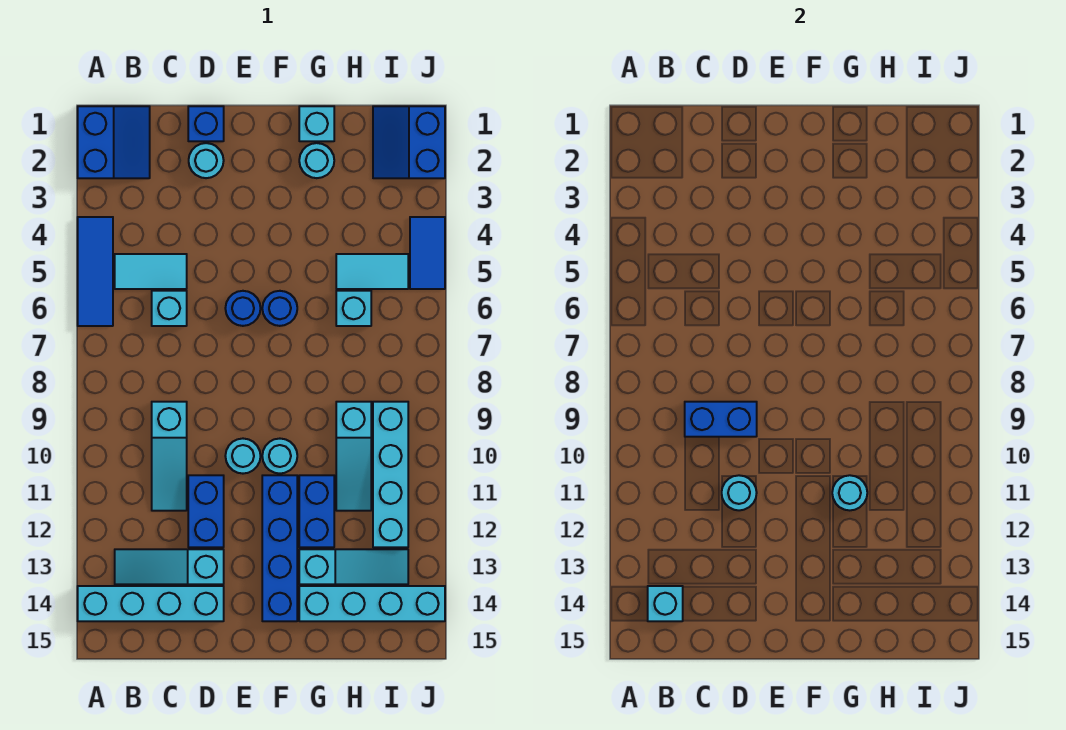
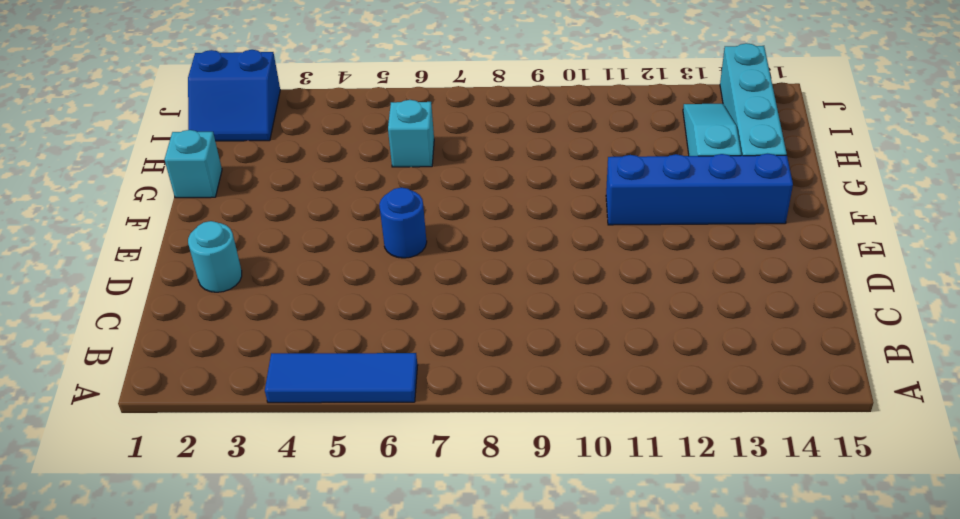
none -> blue 2x2 slope [78,106,150,178]
none -> cyan 1x4 brick [78,586,224,621]
none -> cyan 1x2 tile [115,254,187,289]
none -> cyan 1x3 slope [115,549,224,584]

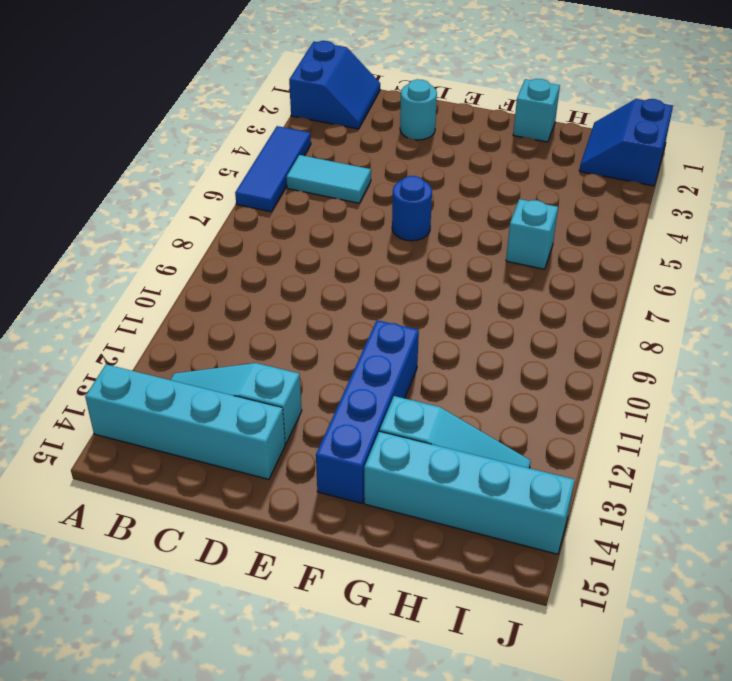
none -> cyan 1x1 brick [152,291,187,326]
none -> cyan 1x3 slope [152,402,187,511]
none -> blue 1x1 brick [188,106,224,141]
none -> blue 1x2 brick [188,475,224,547]

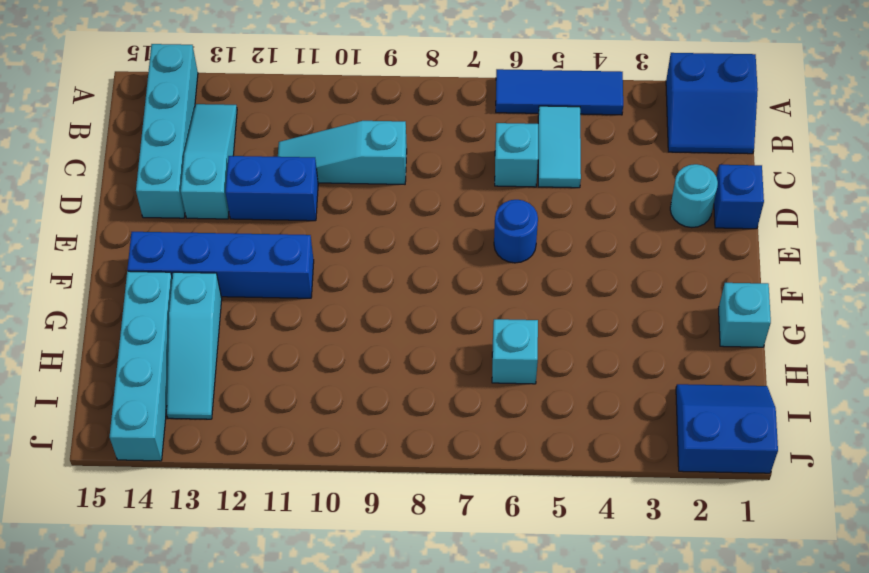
none -> cyan 1x1 round brick [225,439,260,474]
none -> blue 1x1 round brick [262,291,297,326]
none -> cyan 1x1 round brick [262,439,297,474]
none -> cyan 1x1 round brick [299,143,334,178]

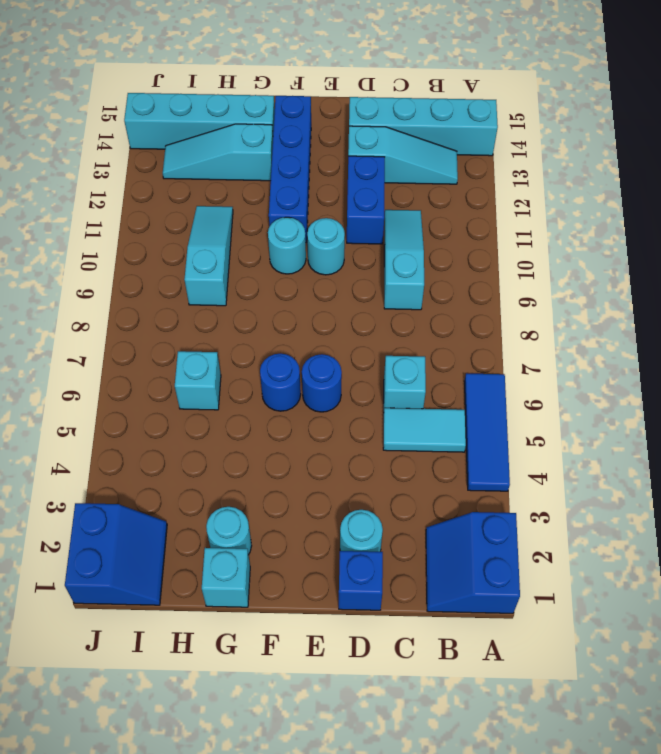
none -> blue 1x2 brick [299,475,334,547]
none -> cyan 1x2 tile [336,254,408,289]
none -> cyan 1x4 brick [373,402,408,547]
none -> blue 1x2 tile [410,217,445,289]

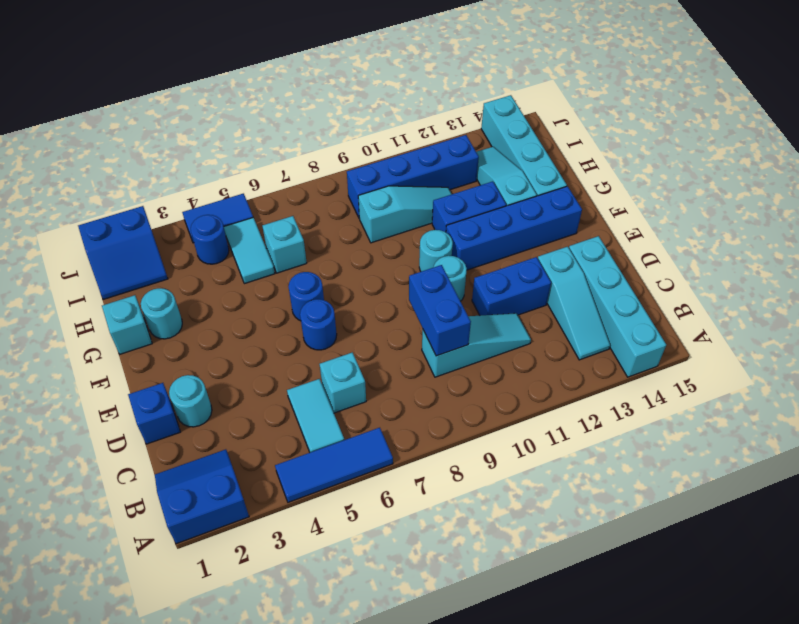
blue 1x1 round brick [191,215,229,264] -> none
blue 1x4 brick [347,135,479,217] -> cyan 1x4 brick [373,402,408,547]
none -> cyan 1x1 brick [648,586,683,621]
none -> cyan 1x1 round brick [722,475,757,510]
none -> cyan 1x1 round brick [832,475,867,510]

